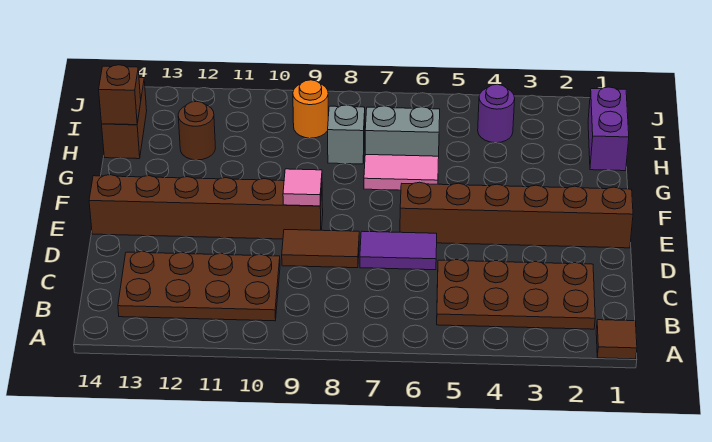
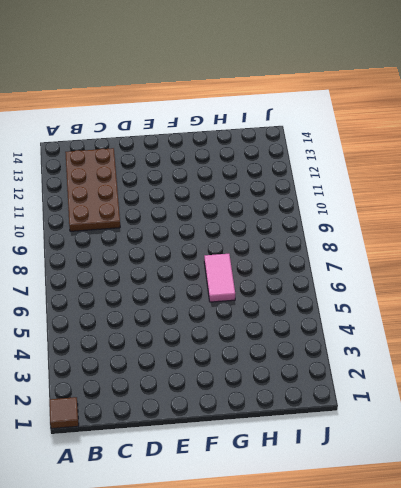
none -> brown 2x4 plate [437,260,595,329]
none -> purple 1x2 tile [360,231,437,270]
none -> brown 1x2 tile [282,230,359,268]

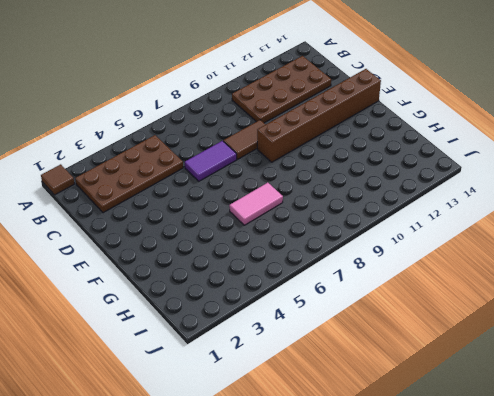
none -> brown 1x6 brick [400,182,633,248]
none -> purple 1x2 brick [588,87,629,171]
none -> grey 1x2 brick [365,106,440,156]

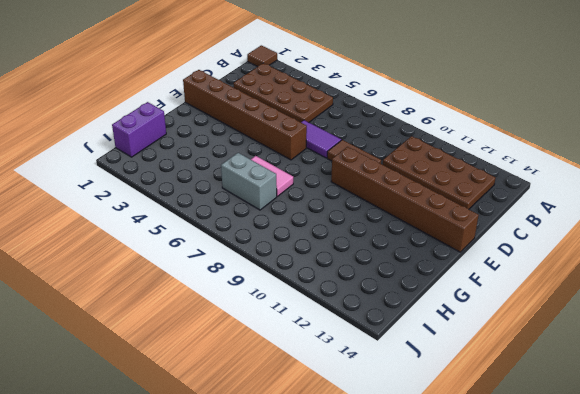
none -> grey 1x1 brick [328,105,365,164]
none -> brown 1x1 round brick [178,101,216,160]
none -> brown 1x2 brick [102,78,147,159]

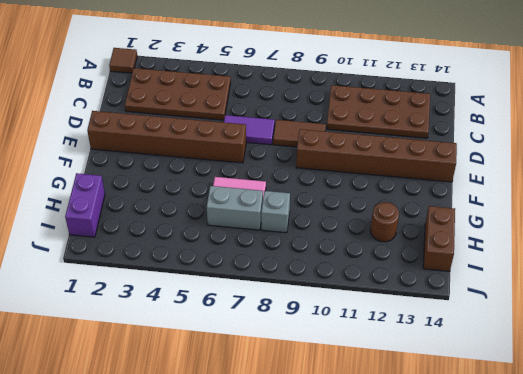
none -> purple 1x1 round brick [478,84,515,143]
none -> orange 1x1 round brick [293,80,328,138]
none -> pink 1x1 tile [283,169,322,206]

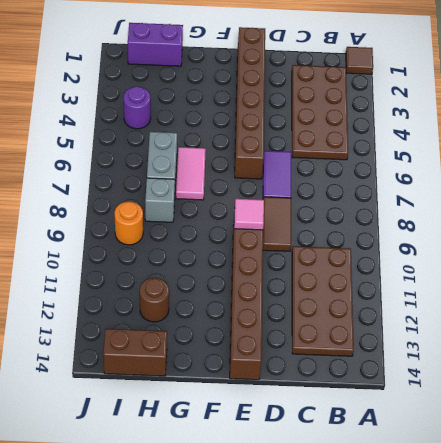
none -> brown 1x1 brick [99,65,141,125]

